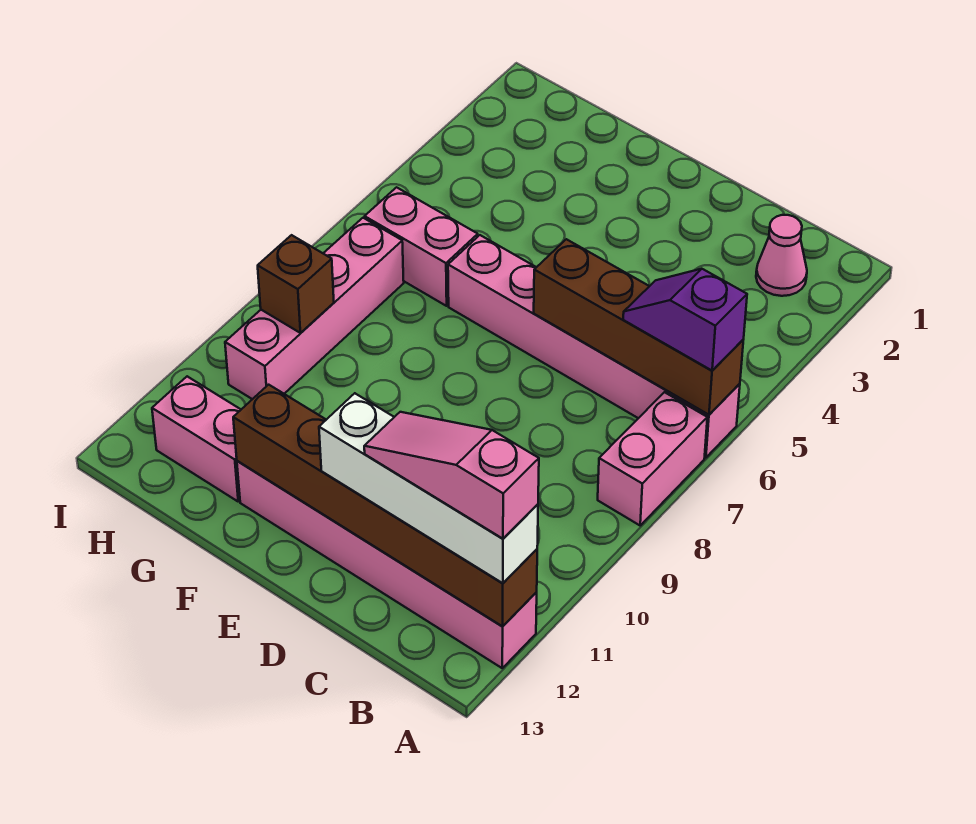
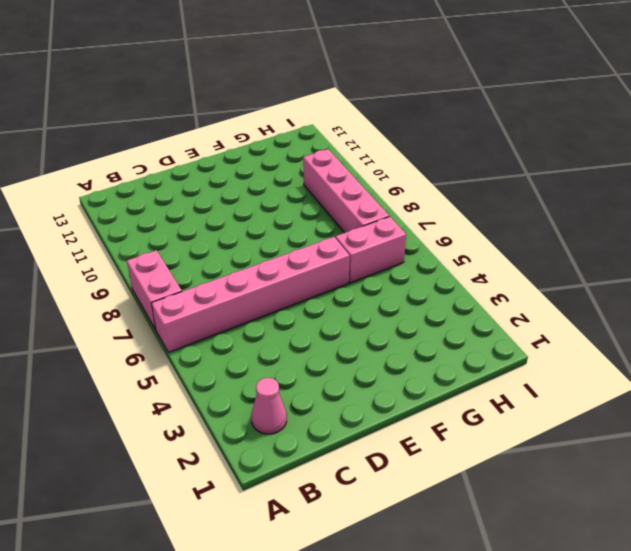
none -> pink 1x6 brick [237,461,537,668]
none -> pink 1x2 brick [152,376,241,501]
none -> brown 1x4 brick [534,239,743,415]

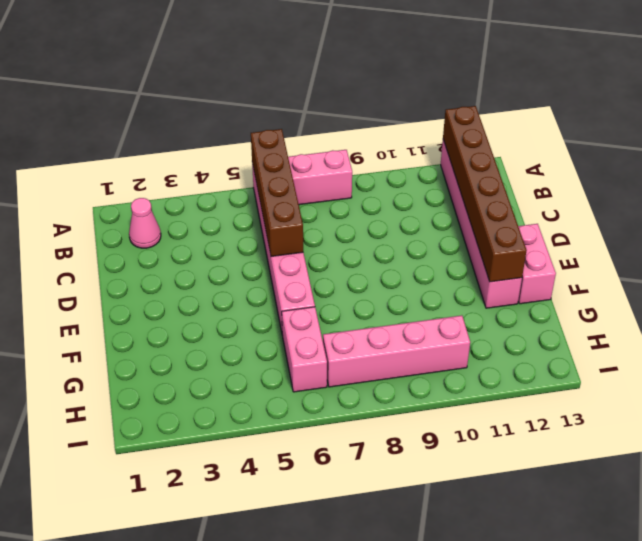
pink 1x2 brick [518,224,556,304] -> pink 1x2 brick moved to [152,376,241,501]
none -> brown 1x1 brick [258,235,334,333]
none -> purple 1x2 slope [623,269,747,371]
none -> white 1x4 brick [319,393,538,583]

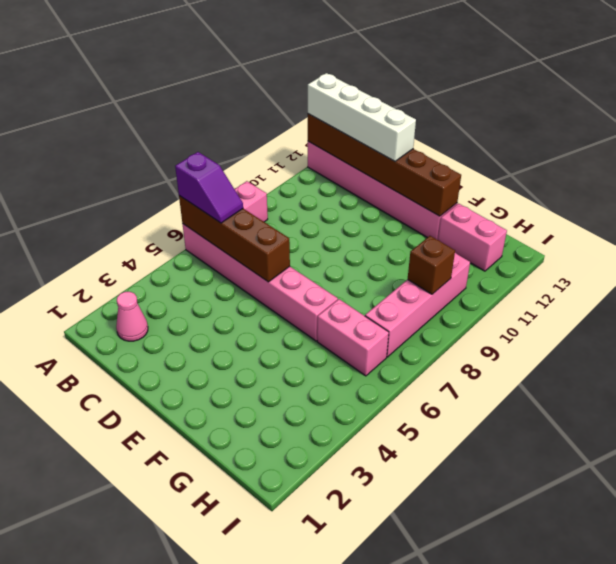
none -> pink 1x3 slope [364,412,539,539]

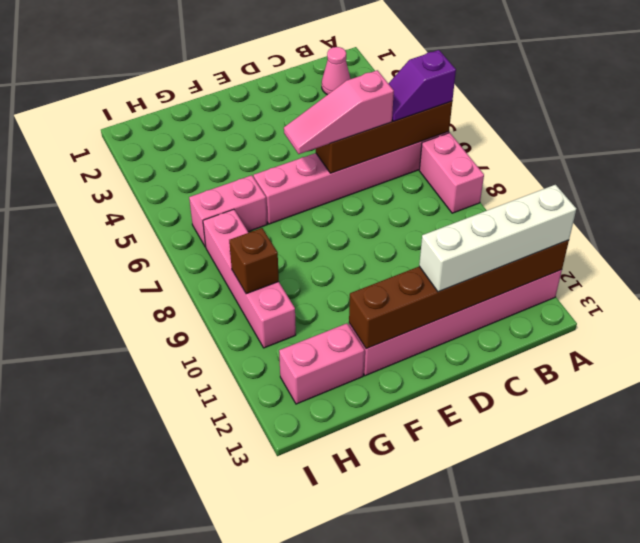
pink 1x3 slope [284,70,394,154] -> pink 1x3 slope moved to [364,412,539,539]

